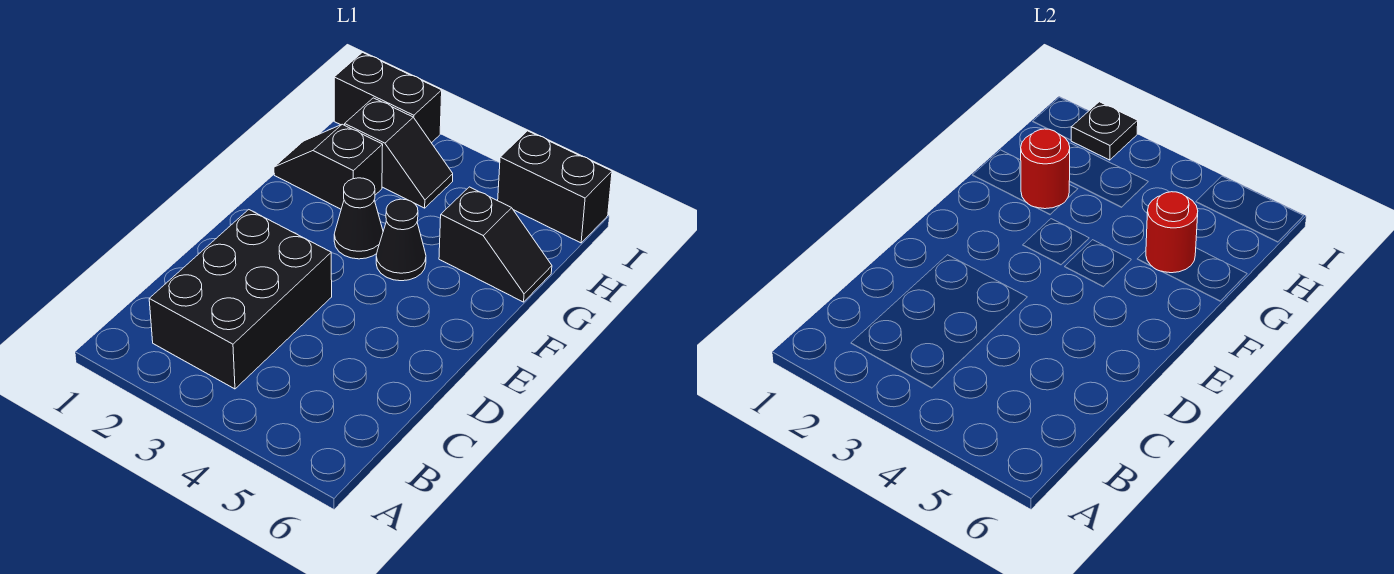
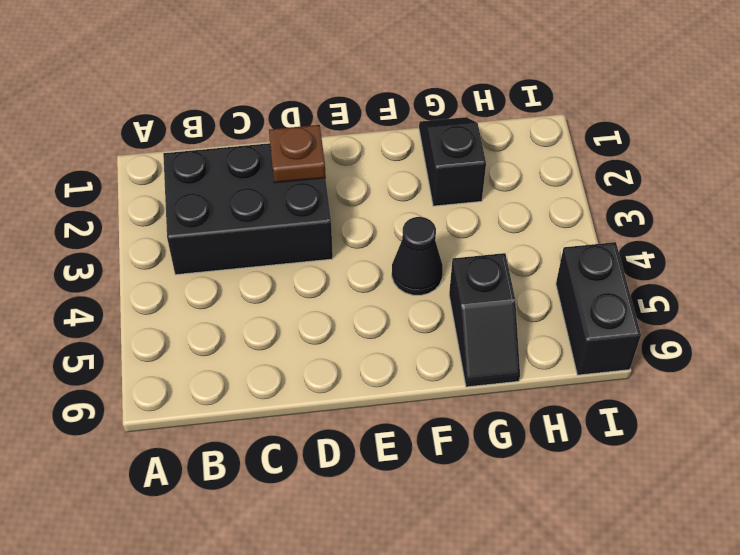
brown 1x1 plate [269,125,326,183] -> none
none -> black 1x1 cone [334,178,383,259]
none -> black 1x2 slope [345,98,453,208]

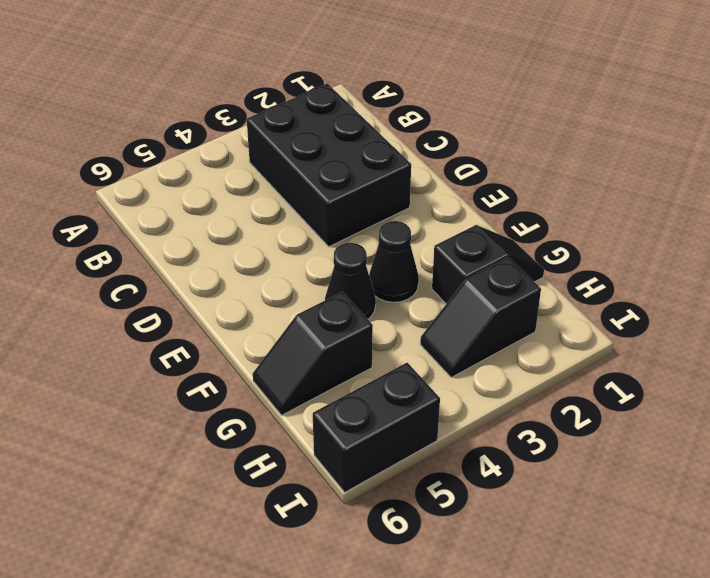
none -> black 1x2 brick [334,52,442,143]
none -> red 1x1 round brick [1021,129,1070,209]

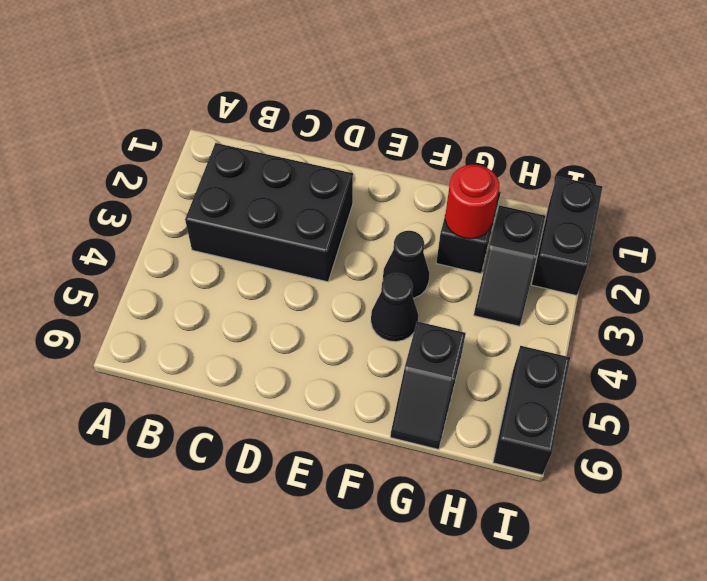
none -> red 1x1 round brick [1146,192,1198,273]
none -> black 1x1 plate [1071,102,1138,160]

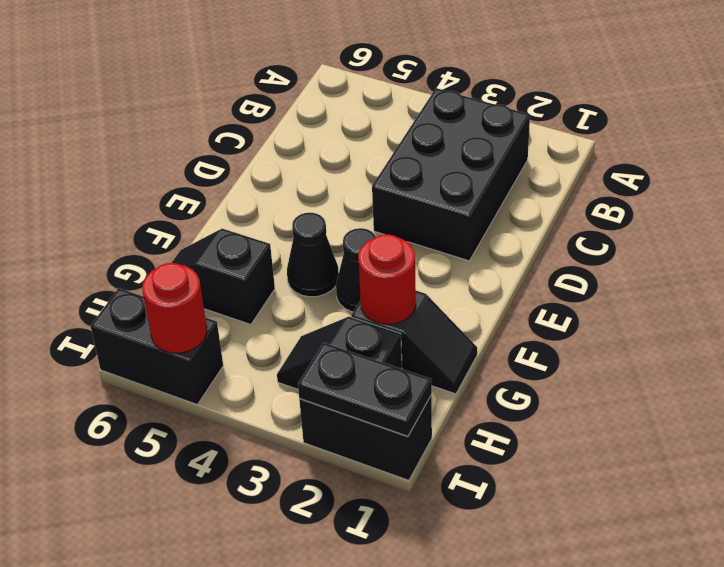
black 1x2 plate [298,343,432,436] -> black 1x1 plate [1071,102,1138,160]
red 1x1 round brick [142,263,207,353] -> red 1x1 round brick moved to [1146,192,1198,273]

